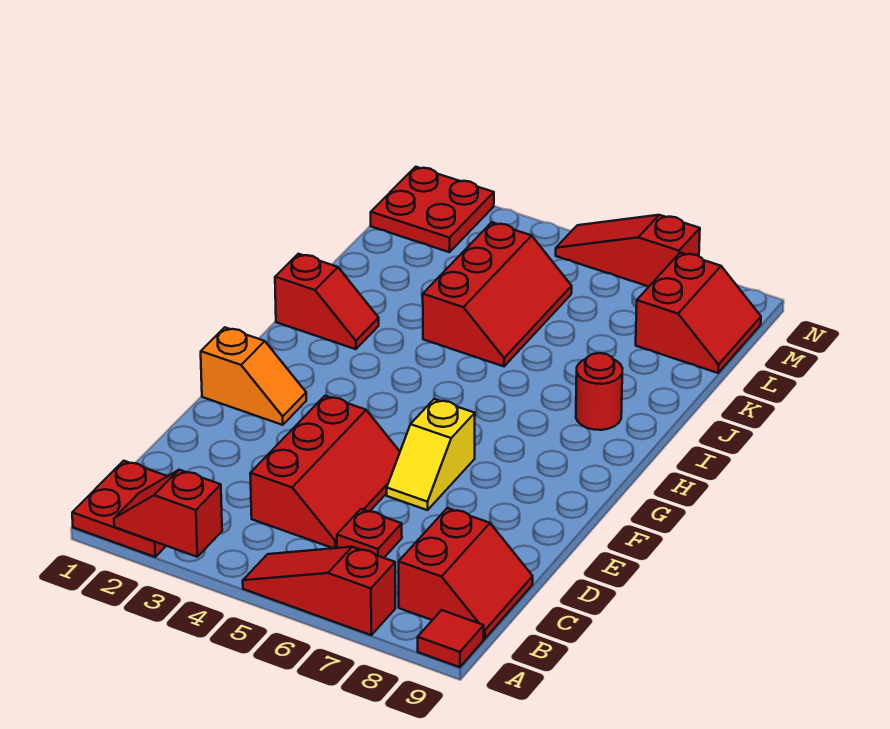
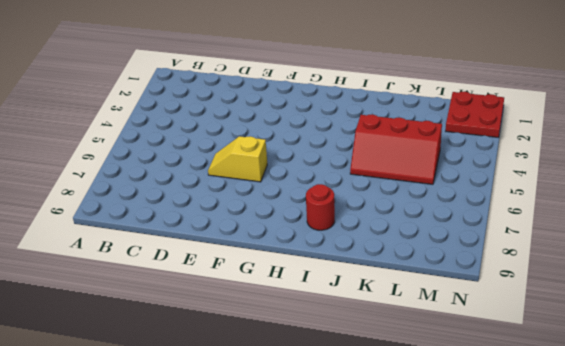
none -> red 2x2 plate [72,461,167,557]
none -> red 1x3 slope [243,547,395,635]
none -> red 1x1 tile [418,610,484,667]

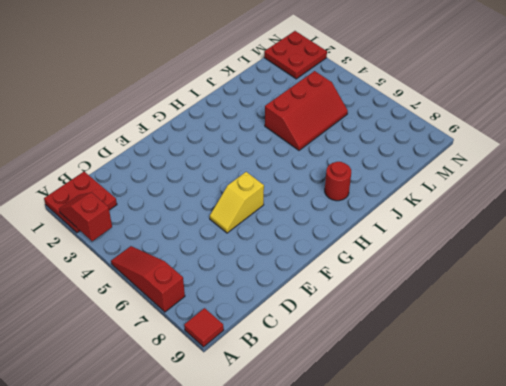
none -> red 2x2 slope [399,508,533,639]
none -> red 2x3 slope [250,396,400,548]
none -> red 1x1 plate [337,509,402,558]

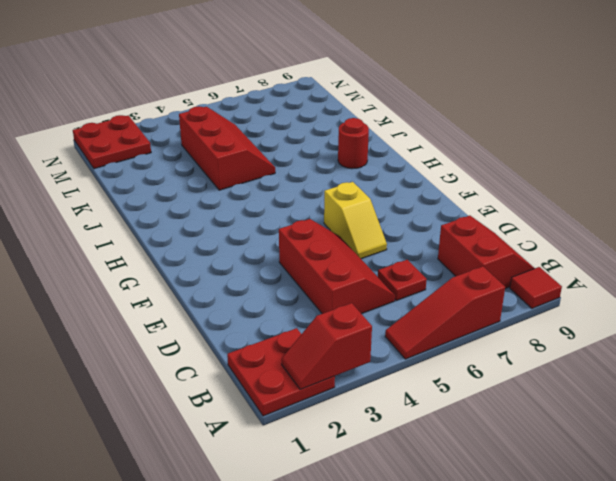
none -> orange 1x2 slope [201,327,306,425]
none -> red 1x2 slope [275,254,379,349]
none -> red 2x2 slope [636,253,761,373]

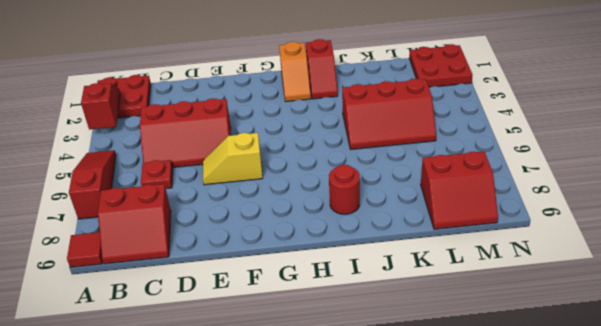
orange 1x2 slope [279,42,311,102] -> orange 1x2 slope moved to [201,327,306,425]
none -> red 1x3 slope [556,215,700,287]

